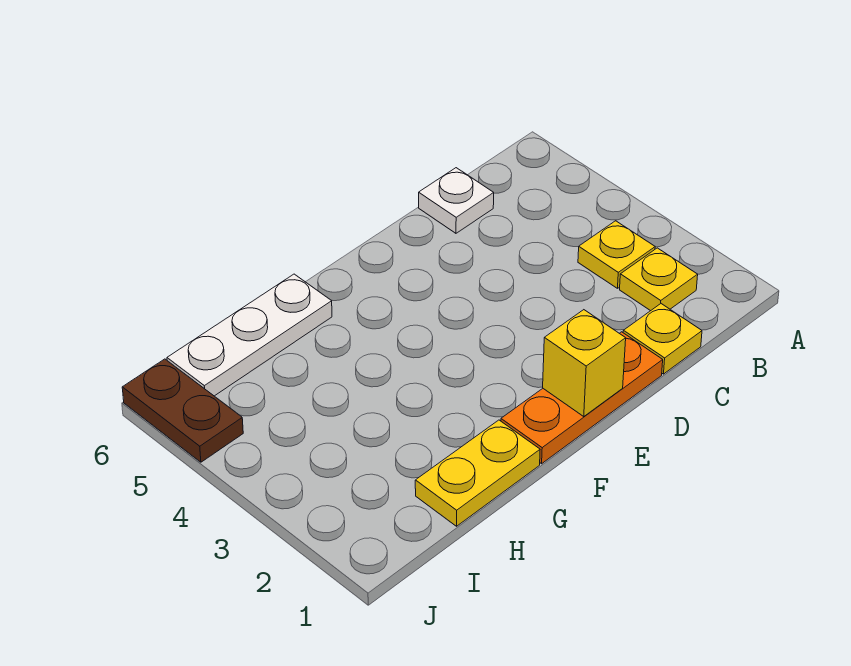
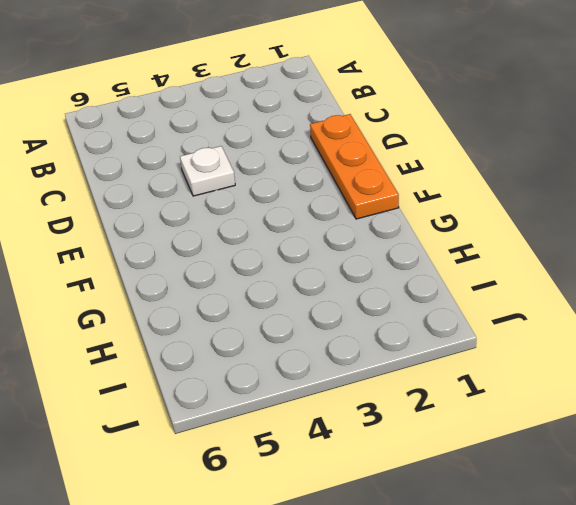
white 1x1 plate [180,146,235,196] -> white 1x1 plate moved to [419,168,494,233]
none -> yellow 1x1 plate [620,248,698,311]
none -> yellow 1x1 plate [578,221,655,288]

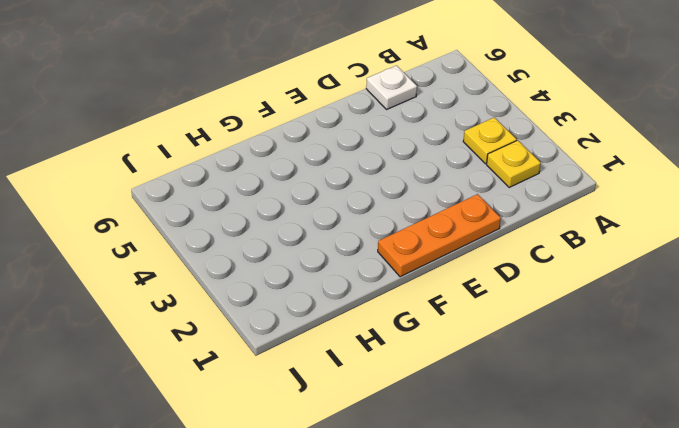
none -> yellow 1x1 plate [623,304,702,374]
none -> yellow 1x2 plate [415,420,540,526]

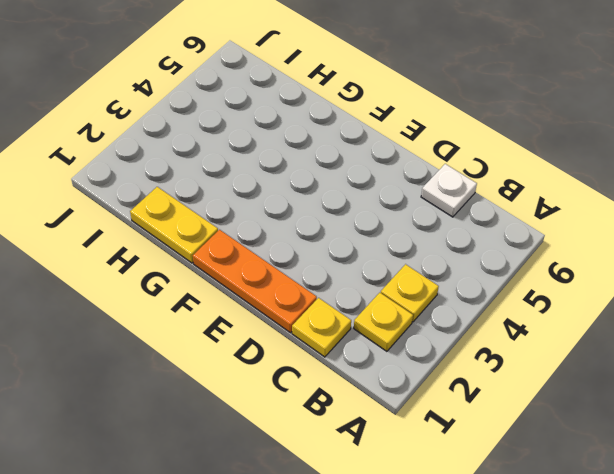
none -> white 1x3 plate [167,274,332,396]
none -> brown 1x2 plate [122,359,243,462]

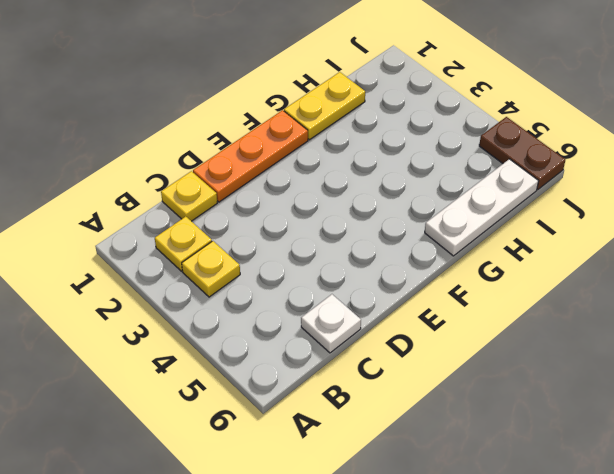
none -> yellow 1x1 brick [543,310,626,417]

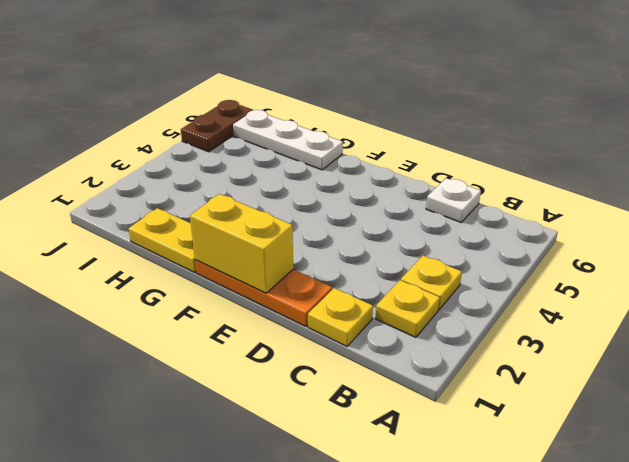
yellow 1x2 brick [190,194,293,293] -> yellow 1x1 brick [543,310,626,417]

